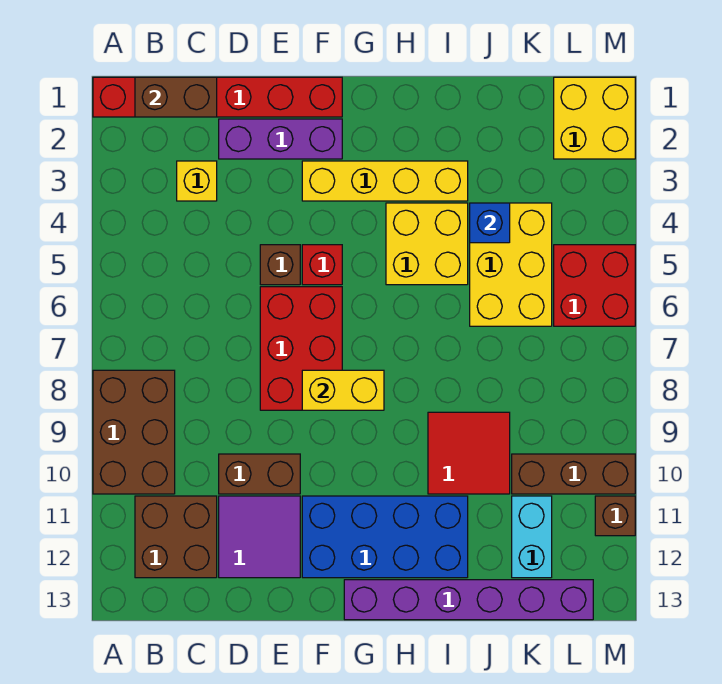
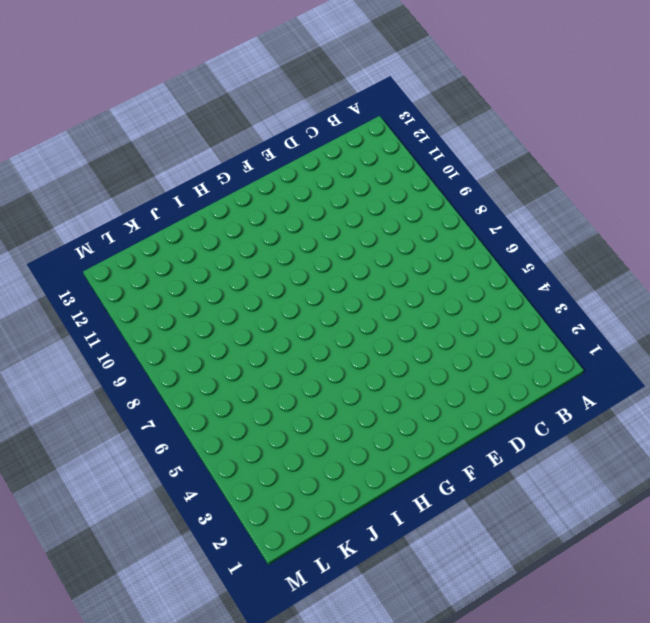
none -> red 1x6 brick [93,77,342,117]
none -> brown 2x3 brick [93,370,175,494]
none -> brown 2x2 brick [135,496,217,578]

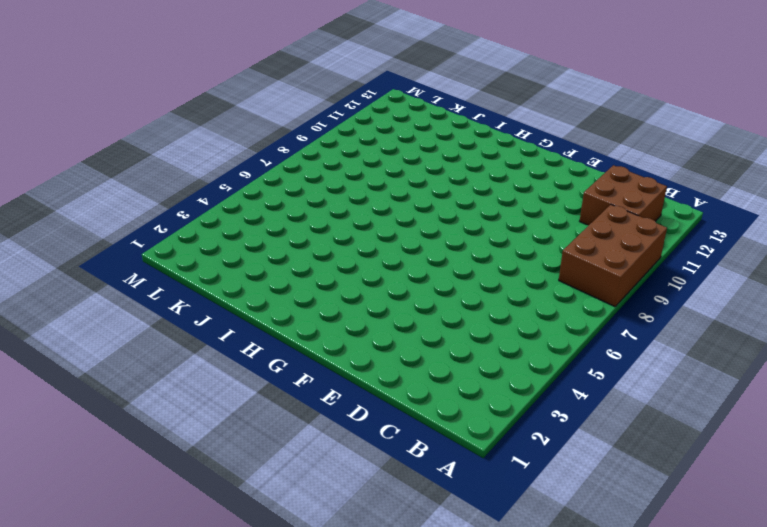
none -> red 1x6 brick [93,77,342,117]
none -> yellow 1x1 brick [177,161,217,201]
none -> purple 1x3 brick [219,119,342,159]

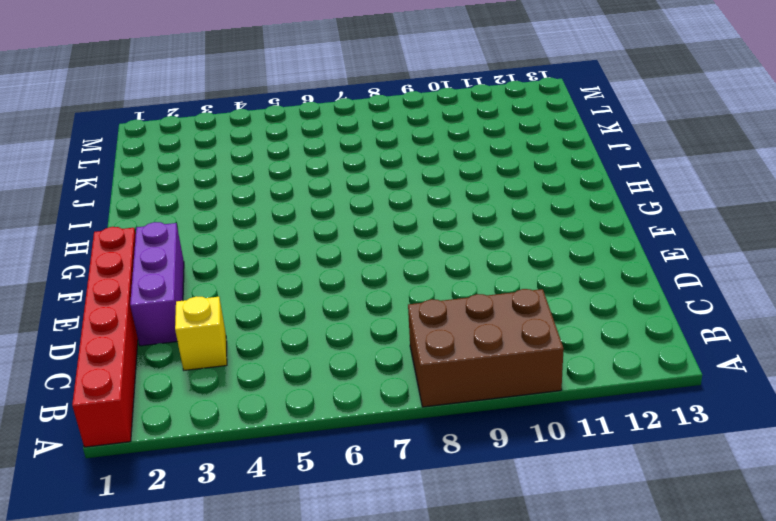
none -> brown 2x2 brick [135,496,217,578]
none -> brown 1x2 brick [219,454,300,494]
none -> purple 2x2 tile [219,496,300,578]

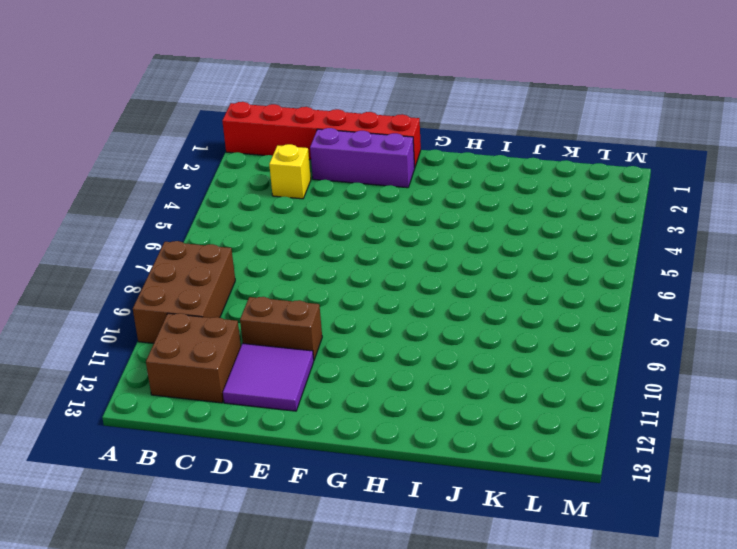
none -> brown 1x1 brick [260,245,300,285]
none -> red 2x3 brick [260,287,342,410]
none -> yellow 1x4 brick [302,161,468,201]

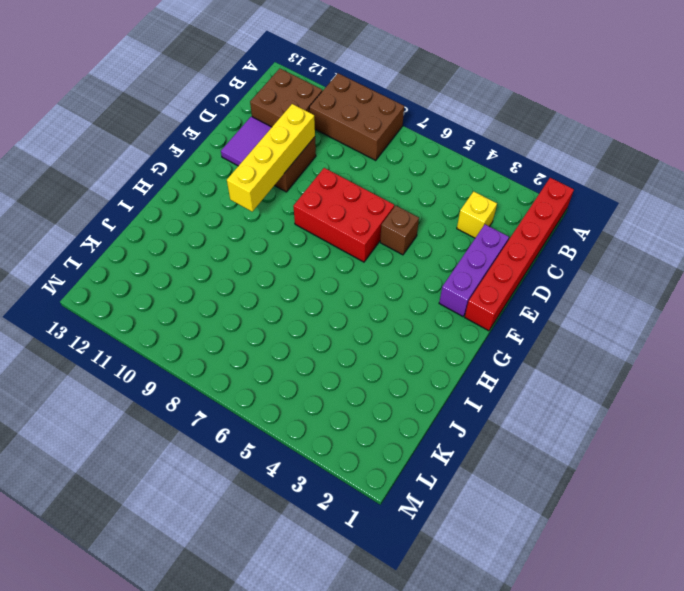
yellow 1x4 brick [227,104,315,212] -> yellow 1x4 brick moved to [302,161,468,201]
none -> red 1x1 brick [302,245,342,285]
none -> blue 2x4 brick [302,496,468,578]
none -> purple 1x6 brick [344,580,593,620]

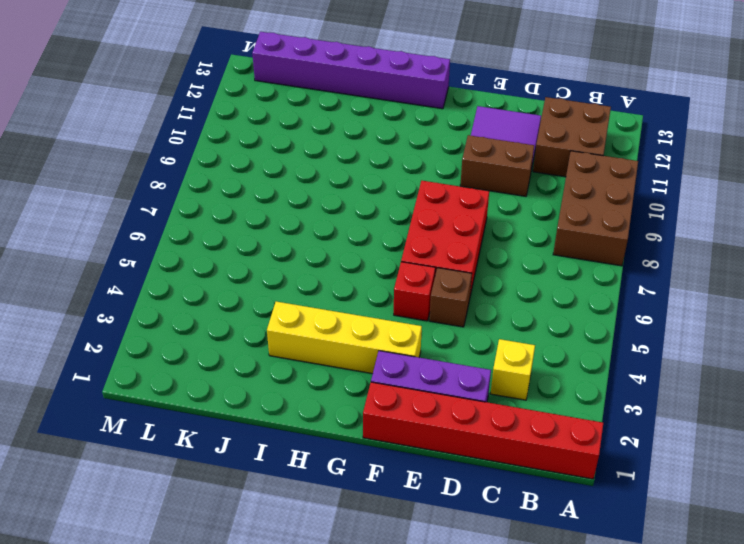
none -> blue 2x4 brick [302,496,468,578]
none -> yellow 2x2 brick [386,203,468,285]
none -> red 2x2 tile [428,412,510,494]

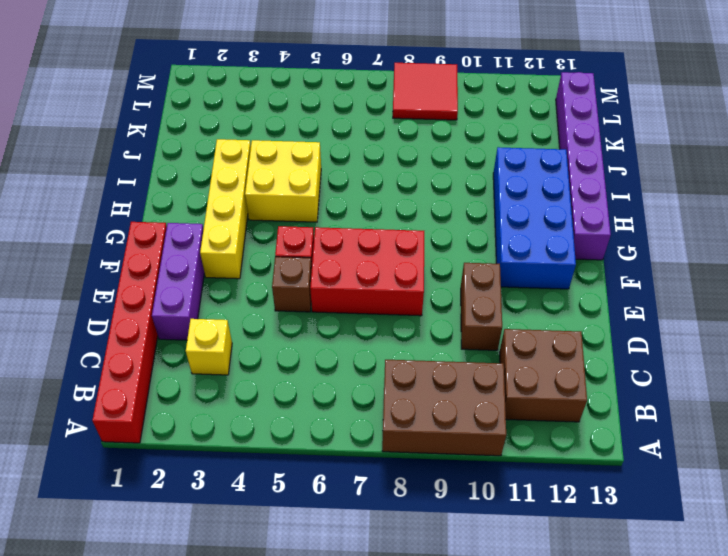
red 2x2 tile [393,63,458,120] -> red 2x2 tile moved to [428,412,510,494]
none -> purple 2x2 tile [219,496,300,578]
none -> yellow 2x3 brick [470,203,552,326]
none -> brown 1x3 brick [512,454,635,494]

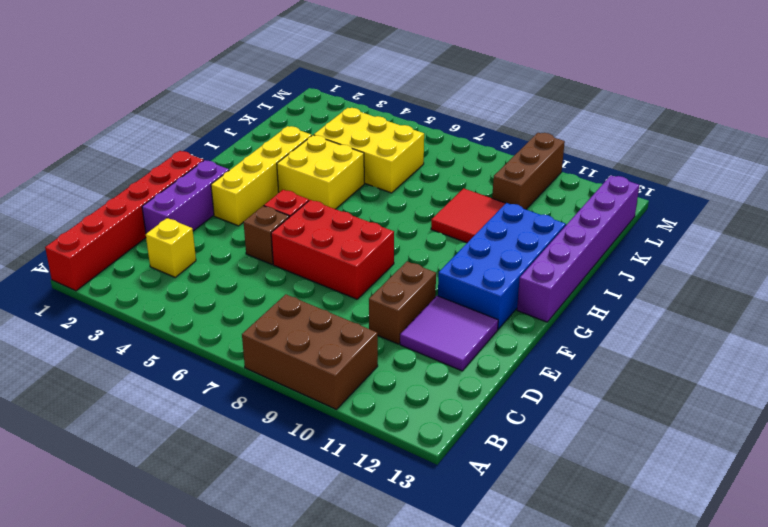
none -> brown 2x2 brick [135,496,217,578]
none -> cyan 1x2 brick [512,496,552,578]
none -> yellow 2x2 brick [554,77,635,159]

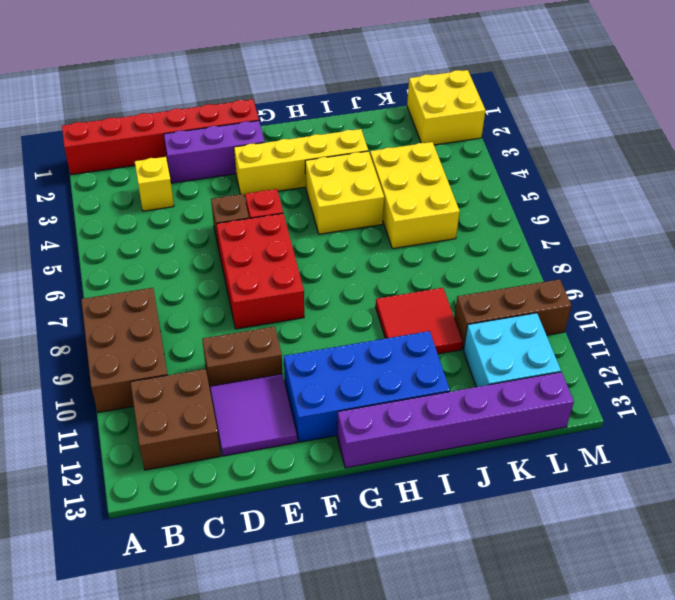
cyan 2x2 brick [464,313,561,387] -> cyan 1x2 brick [512,496,552,578]
none -> red 2x2 brick [554,245,635,326]
none -> brown 1x1 brick [595,496,635,536]
none -> brown 1x2 brick [135,77,217,117]

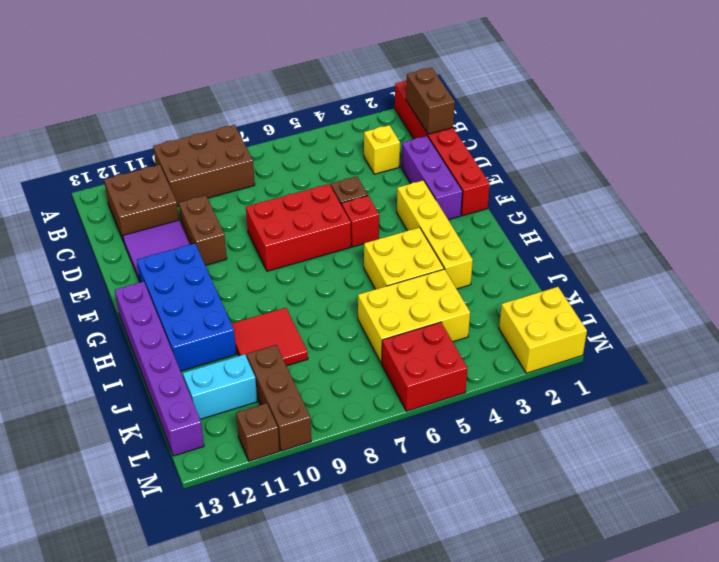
none -> yellow 1x2 brick [302,370,384,410]
none -> blue 1x1 brick [470,203,510,243]

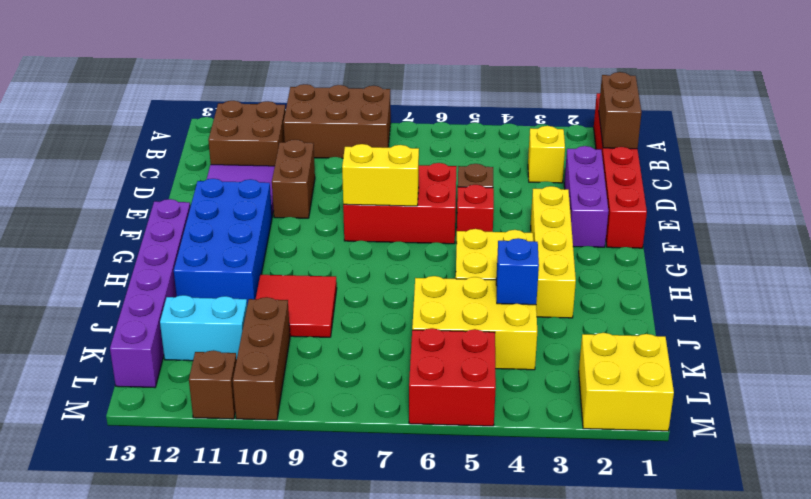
yellow 1x2 brick [342,144,419,206] -> yellow 1x2 brick turned to [302,370,384,410]

